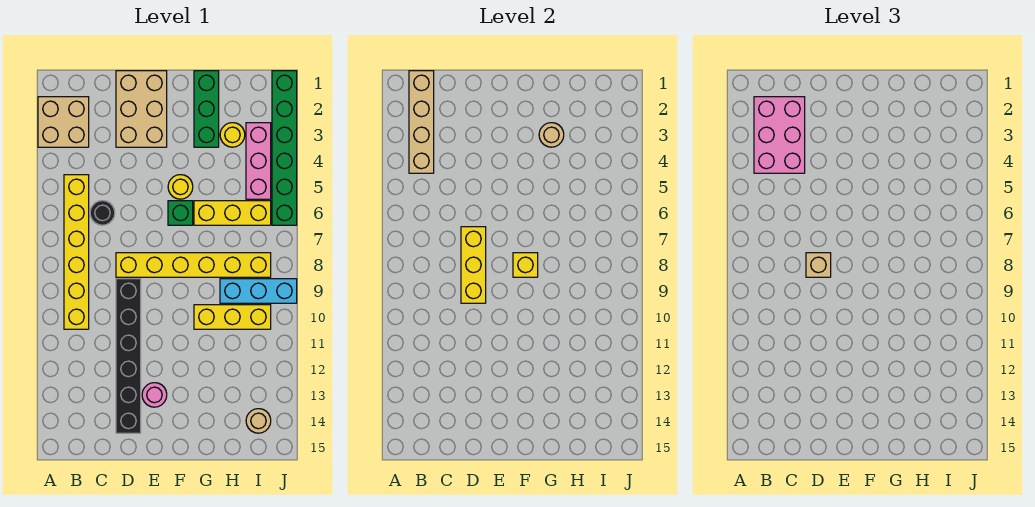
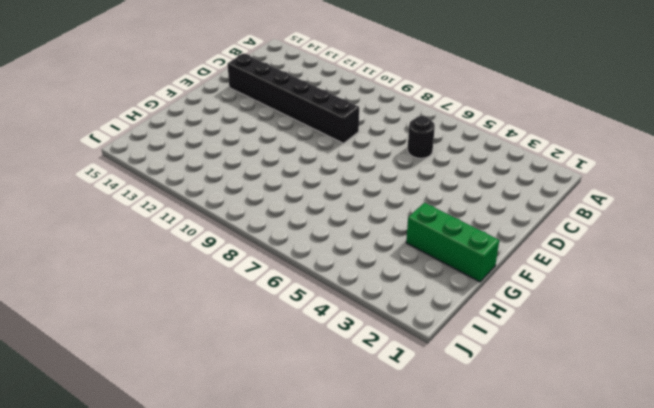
none -> tan 2x2 brick [38,97,89,147]
none -> yellow 1x6 brick [64,175,89,329]
none -> tan 2x3 brick [116,71,167,147]

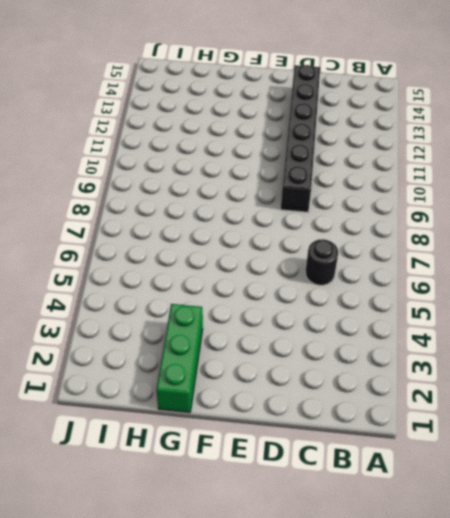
none -> tan 2x2 brick [38,97,89,147]
none -> yellow 1x6 brick [64,175,89,329]
none -> tan 2x3 brick [116,71,167,147]

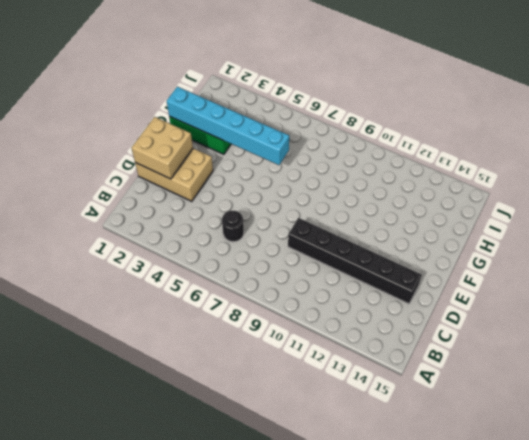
tan 2x2 brick [132,117,193,179] -> tan 2x2 brick moved to [38,97,89,147]
cyan 1x6 brick [167,87,289,165] -> tan 1x1 round brick [539,123,564,147]
none -> yellow 1x6 brick [64,175,89,329]
none -> yellow 1x6 brick [116,253,271,277]
none -> pink 1x1 round brick [142,383,167,407]

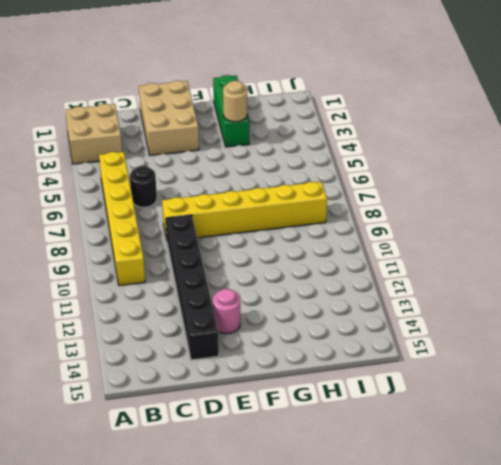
none -> yellow 1x1 round brick [168,175,193,199]
none -> green 1x1 brick [168,201,193,225]
none -> yellow 1x3 brick [194,201,271,225]

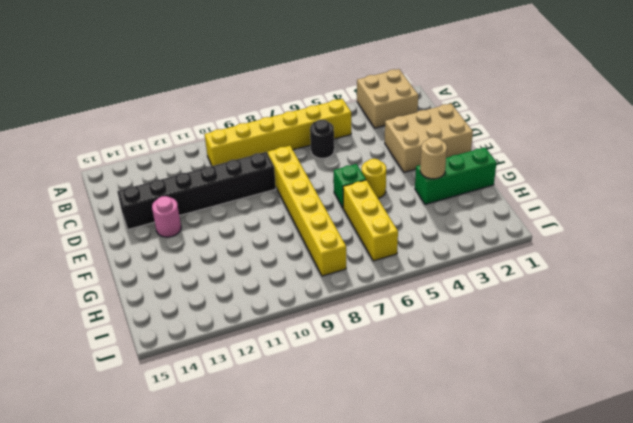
none -> yellow 1x3 brick [194,305,271,329]
none -> yellow 1x1 round brick [220,123,245,147]
none -> cyan 1x3 brick [220,279,297,303]

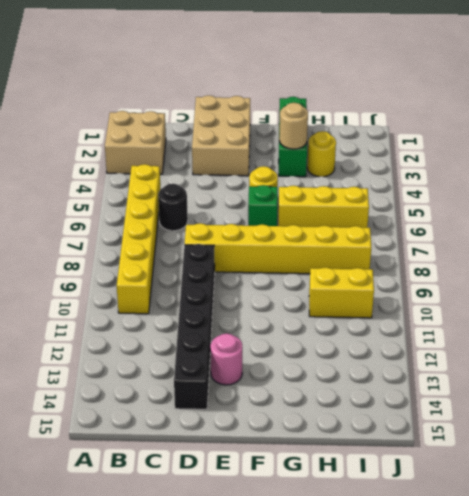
yellow 1x2 brick [309,267,374,318] -> yellow 1x3 brick [194,305,271,329]
none -> cyan 1x3 brick [220,279,297,303]
none -> pink 1x3 brick [246,123,271,199]
none -> tan 1x1 round brick [246,409,271,433]

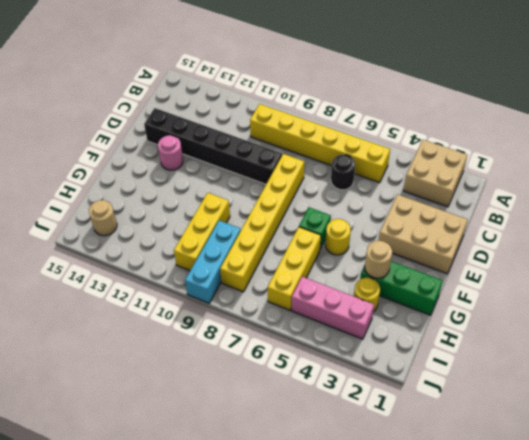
none -> green 1x6 brick [272,71,297,225]
none -> tan 1x4 brick [409,71,434,173]
none -> yellow 1x3 brick [461,227,486,303]

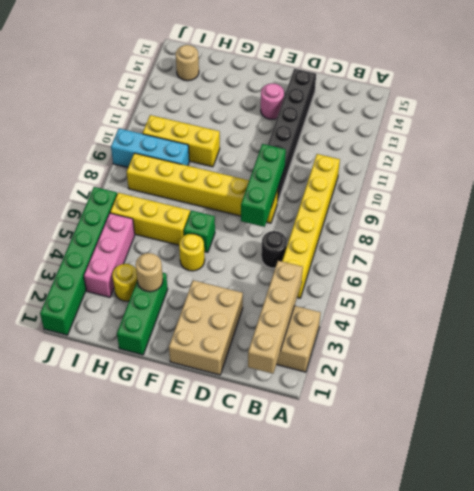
green 1x3 brick [241,144,286,227] -> yellow 1x3 brick [461,227,486,303]
none -> yellow 1x1 brick [513,253,538,277]
none -> pink 2x3 brick [754,97,805,173]
none -> tan 1x1 brick [806,253,831,277]

